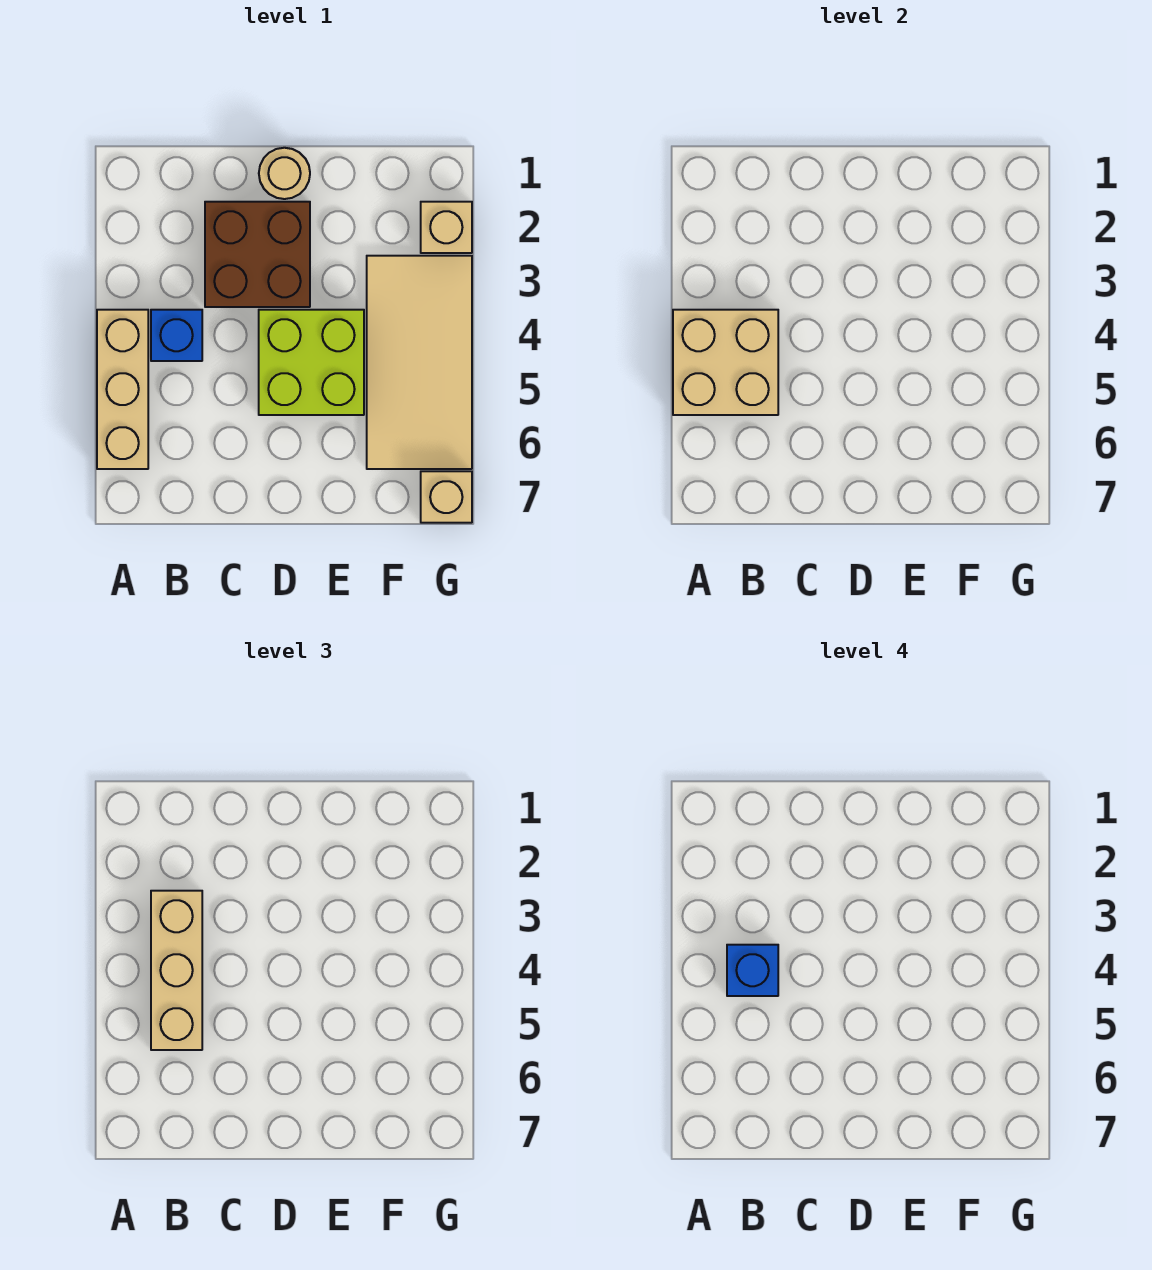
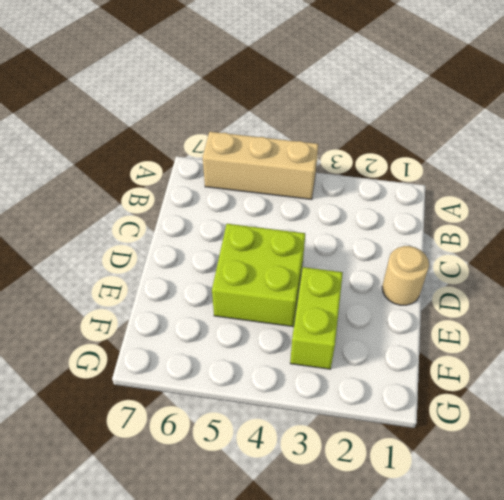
lime 1x2 brick [290,267,343,369] -> tan 2x4 tile [367,256,472,469]
none -> blue 1x1 brick [151,310,202,361]
none -> brown 2x2 brick [205,202,310,307]

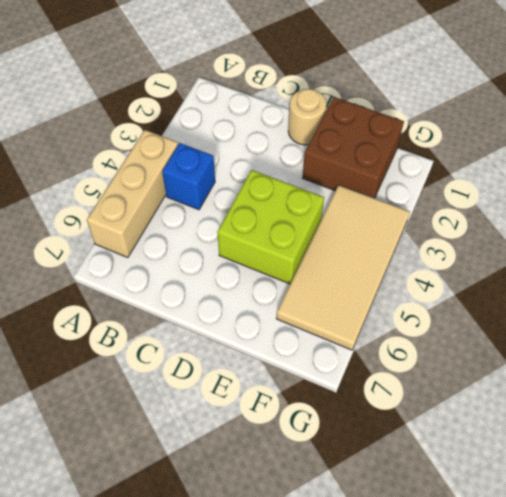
brown 2x2 brick [302,97,404,198] -> brown 2x2 brick moved to [205,202,310,307]
none -> tan 1x1 brick [421,202,472,253]
none -> tan 1x1 brick [421,471,472,523]

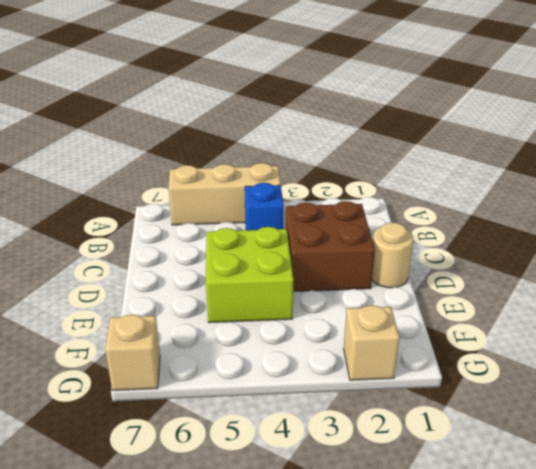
none -> tan 2x4 tile [367,256,472,469]
none -> tan 2x2 brick [673,310,778,415]

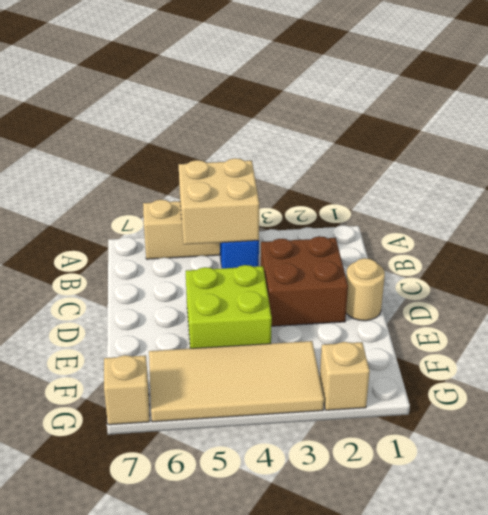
none -> tan 1x3 brick [151,891,202,1050]
none -> blue 1x1 brick [727,945,778,996]

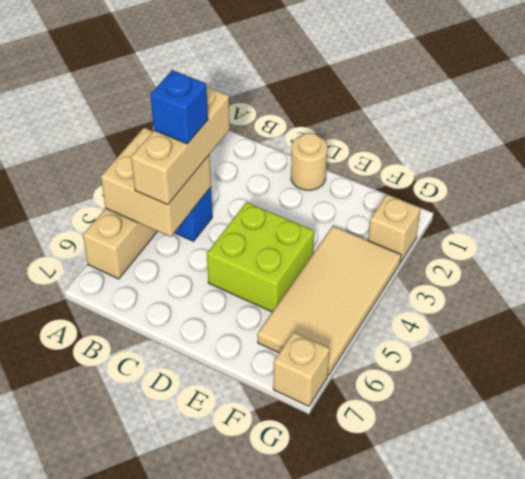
none -> brown 2x2 brick [205,202,310,307]

